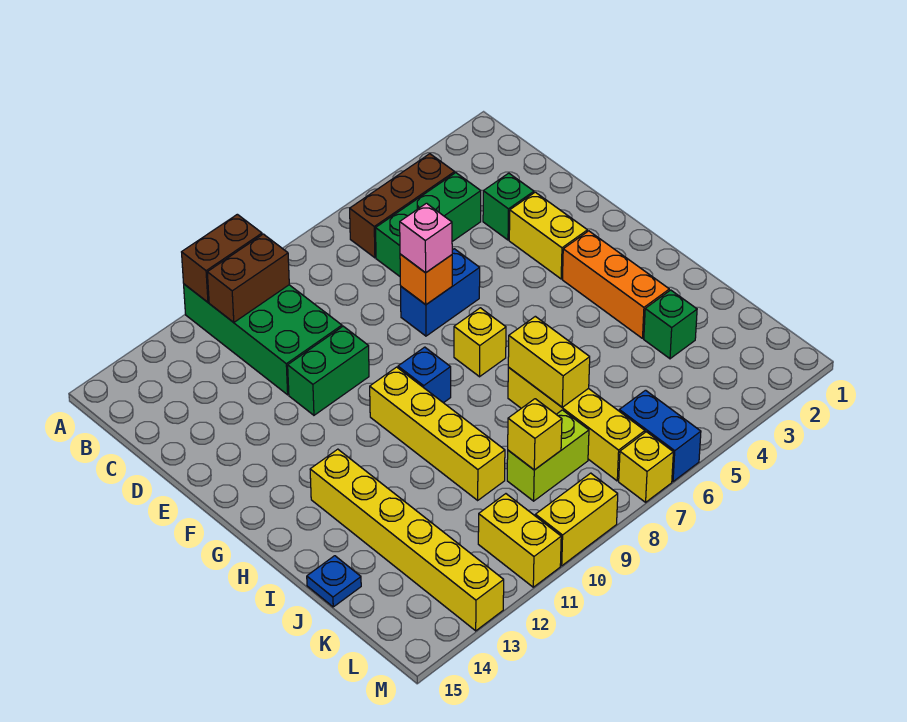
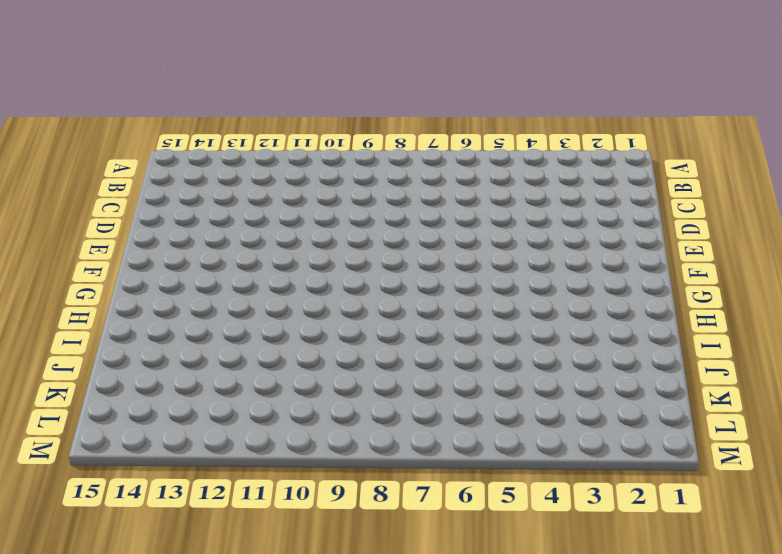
none -> green 2x4 brick [184,284,342,395]
none -> brown 1x3 brick [350,154,455,258]
none -> green 1x3 brick [376,173,481,276]

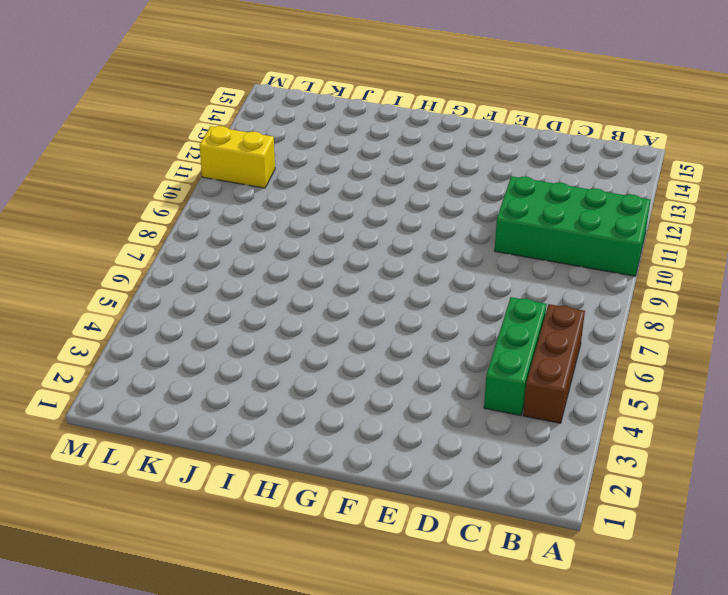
none -> green 1x1 brick [483,173,534,240]
none -> yellow 1x2 brick [509,192,587,279]
none -> blue 1x2 brick [401,249,480,336]

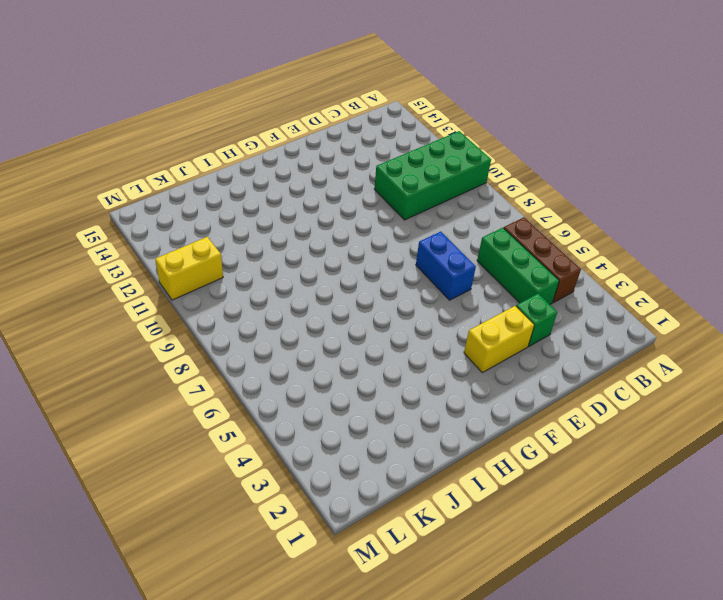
none -> green 1x2 brick [288,326,369,415]
none -> orange 1x3 brick [562,231,669,338]
none -> yellow 1x1 brick [454,308,506,377]

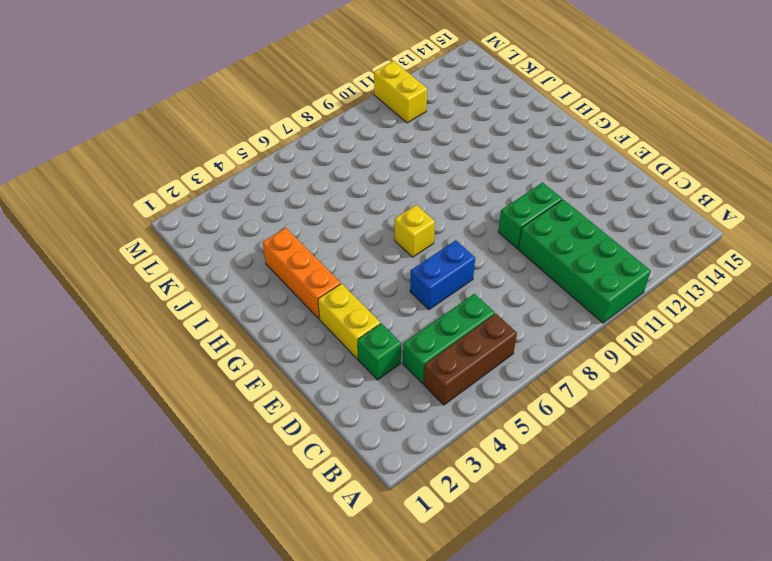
none -> blue 1x1 brick [398,347,451,403]
none -> yellow 1x4 brick [370,367,505,500]
none -> yellow 1x6 brick [310,449,504,631]

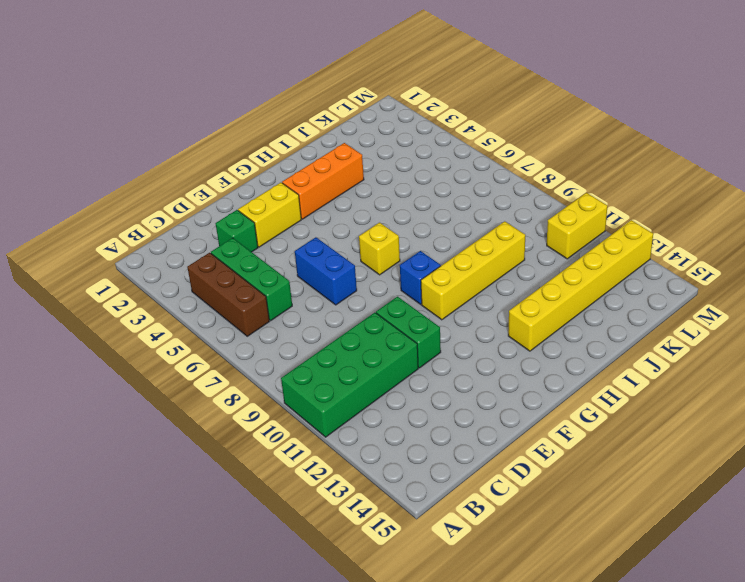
none -> yellow 1x4 brick [508,367,645,481]
none -> green 1x1 brick [644,290,697,359]
none -> blue 1x1 plate [307,556,361,607]

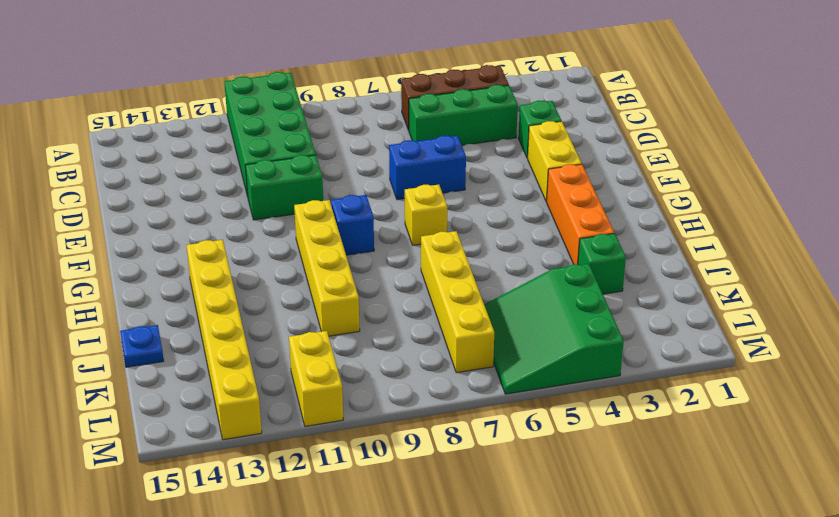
green 3x3 slope [484,264,624,394] -> blue 1x2 brick [619,390,701,482]
none -> lime 1x2 brick [507,410,589,501]
none -> yellow 1x1 brick [619,432,673,502]
none -> yellow 1x2 brick [535,473,618,566]

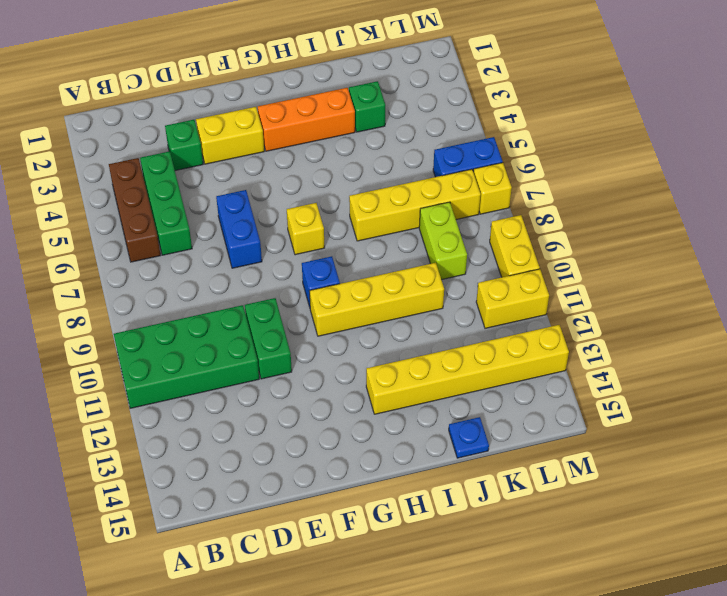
none -> brown 1x2 brick [182,214,262,302]
none -> brown 1x2 brick [207,234,289,322]
none -> orange 1x1 brick [400,254,452,305]

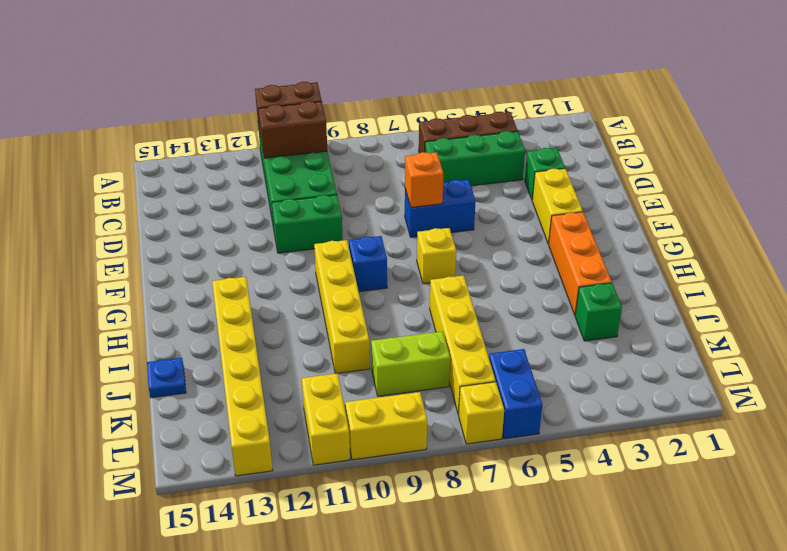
none -> yellow 1x2 brick [508,316,590,407]
none -> yellow 1x1 brick [508,399,562,470]
none -> pink 1x1 brick [400,203,452,273]

